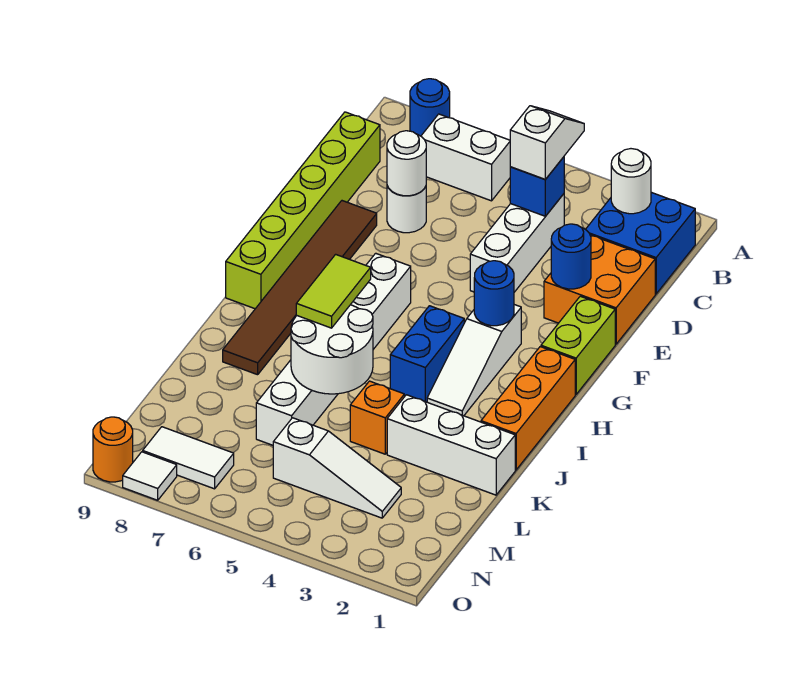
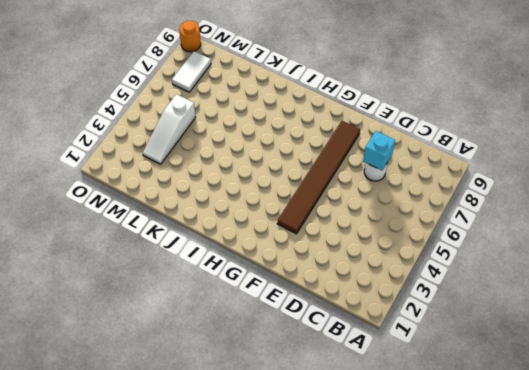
cyan 1x1 brick [363,131,395,171] -> white 1x1 round brick [387,131,426,196]
brown 1x6 tile [277,121,360,234] -> brown 1x6 tile turned to [223,201,377,375]
none -> blue 1x1 round brick [410,79,450,136]
none -> blue 2x2 brick [586,192,695,294]
none -> white 1x2 brick [421,114,510,201]

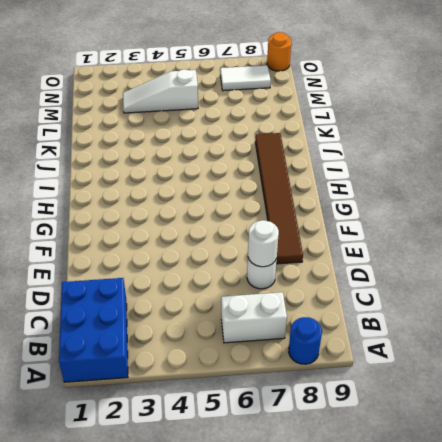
blue 2x3 brick [59,278,128,382] -> blue 2x2 brick [586,192,695,294]
none -> white 1x3 brick [470,194,564,292]
none -> lime 1x6 brick [226,112,380,309]
none -> orange 2x2 brick [544,235,655,344]

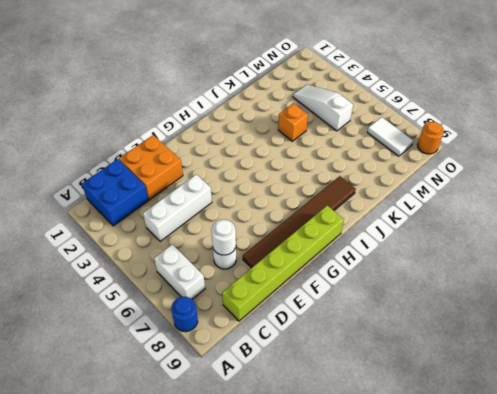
none -> lime 1x2 brick [541,296,615,395]
none -> white 1x3 slope [427,305,521,416]
none -> white 1x6 brick [256,253,411,445]

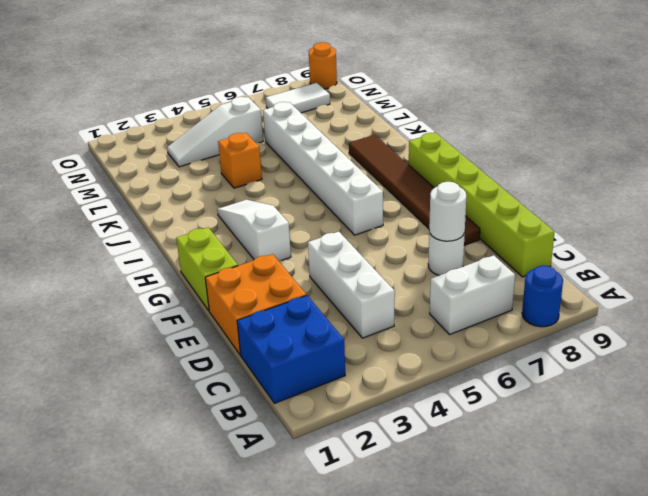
none -> orange 1x3 brick [481,347,575,470]
none -> blue 1x2 brick [390,306,465,402]
none -> white 1x3 brick [387,395,515,495]

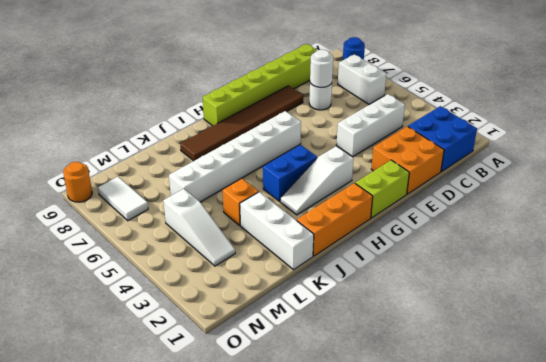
none -> white 1x1 tile [123,452,177,500]
none -> white 1x1 round brick [611,149,651,214]
none -> blue 1x1 brick [510,157,564,216]

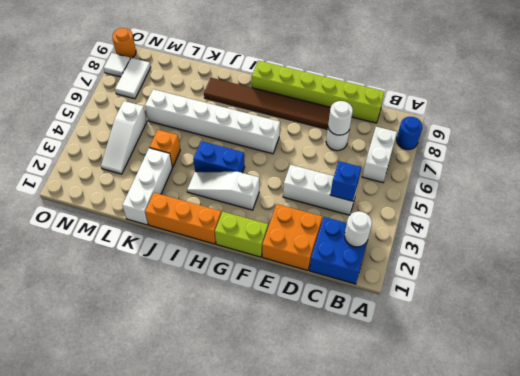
none -> blue 1x1 round brick [551,224,591,289]
none -> blue 1x1 round brick [474,261,514,326]
none -> white 2x2 round brick [291,305,373,394]

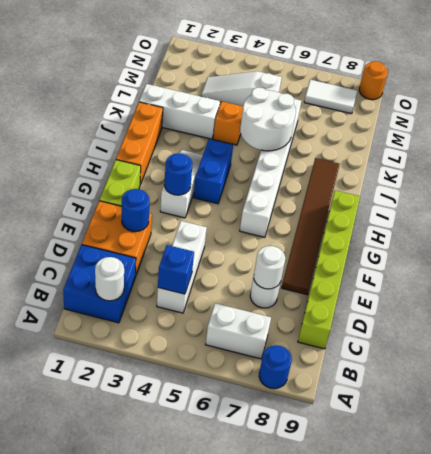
none -> white 1x1 tile [123,452,177,500]
none -> white 1x2 slope [510,106,584,179]
none -> lime 1x2 tile [296,254,371,328]

